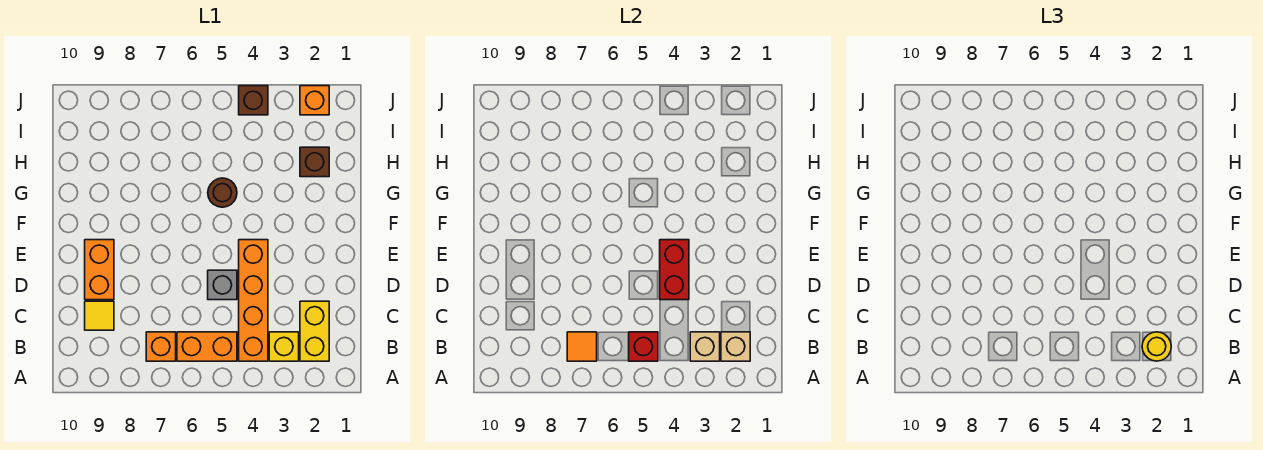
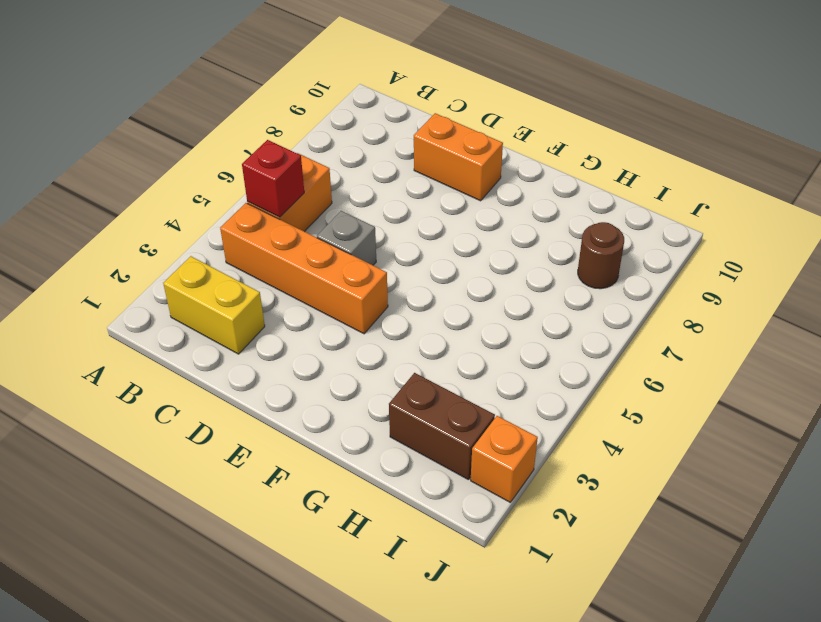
brown 1x2 brick [389,373,495,480] -> brown 1x1 brick [300,147,329,177]
brown 1x1 round brick [578,222,624,289] -> brown 1x1 round brick moved to [208,178,237,207]
none -> yellow 1x1 brick [269,332,299,361]
none -> orange 1x1 brick [146,332,176,361]
none -> yellow 1x1 tile [85,301,114,330]

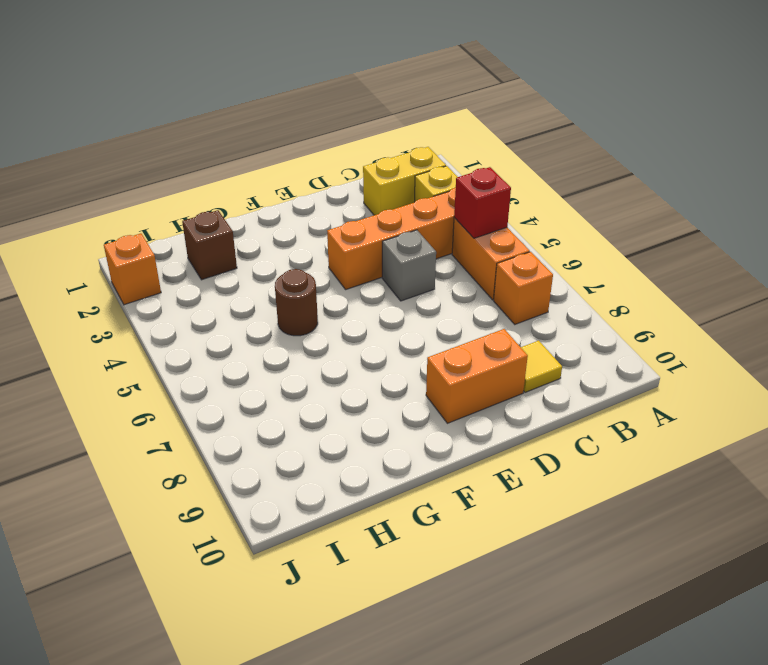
none -> brown 1x1 brick [239,86,268,115]
none -> tan 1x1 brick [721,332,750,361]
none -> tan 1x1 brick [690,332,720,361]

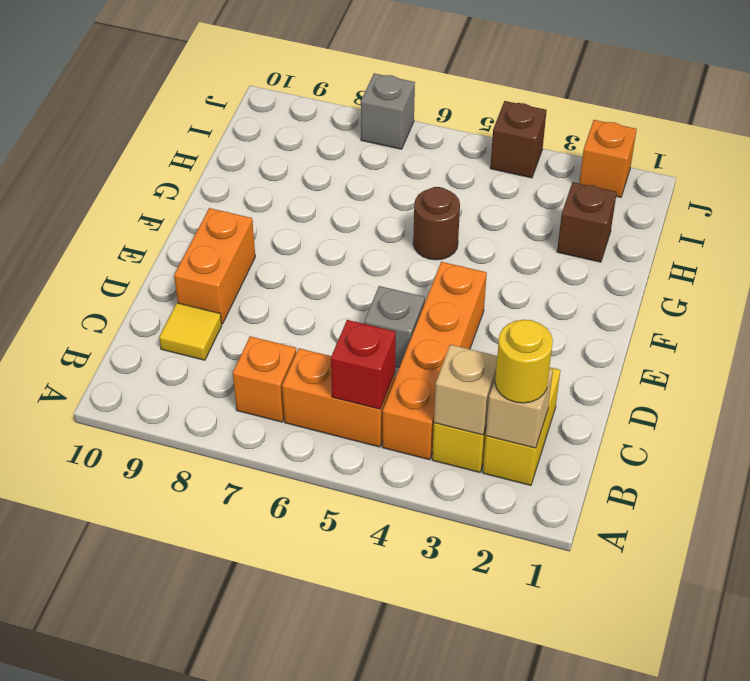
grey 1x1 brick [361,73,415,149] -> none
none -> orange 1x1 tile [567,332,597,361]
none -> red 1x2 brick [660,240,689,300]

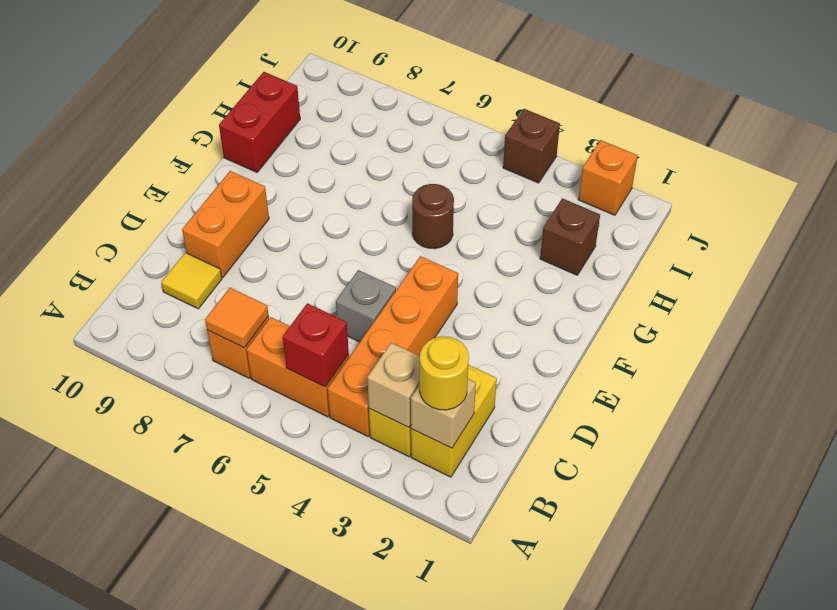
red 1x2 brick [219,72,300,172] -> red 1x2 brick moved to [660,240,689,300]

